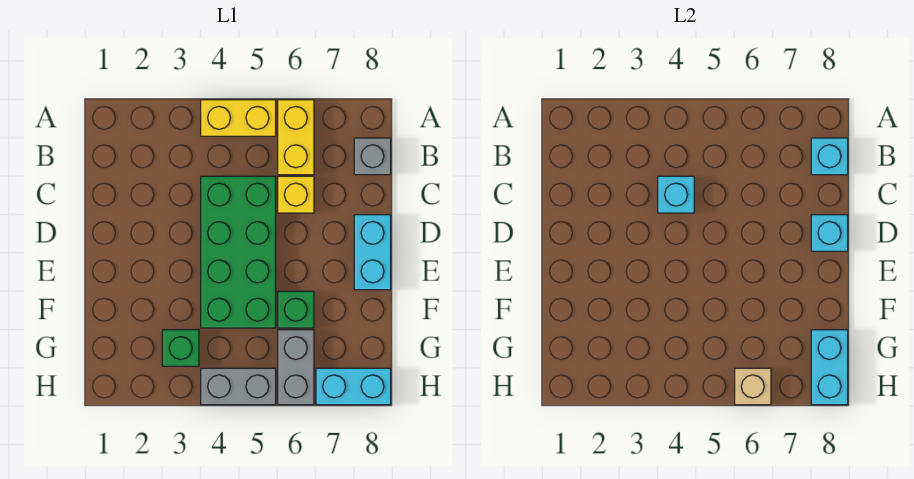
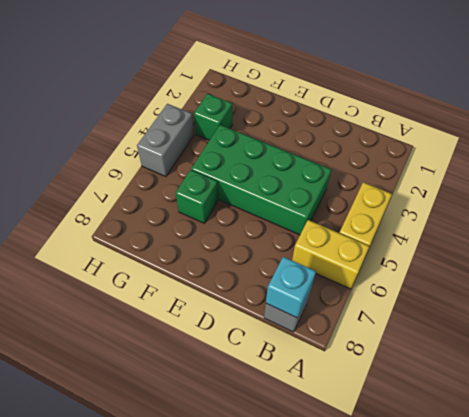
none -> yellow 1x1 brick [278,176,314,213]
none -> cyan 1x2 brick [354,215,391,290]
none -> grey 1x2 brick [278,330,314,405]

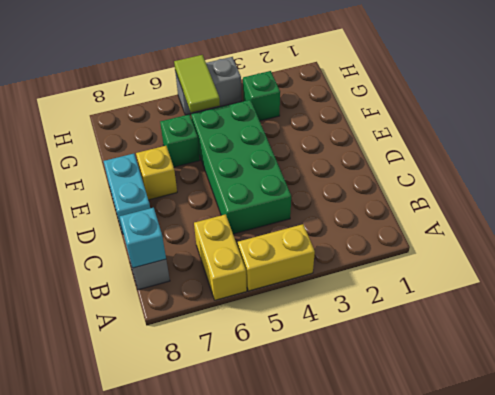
yellow 1x1 brick [136,146,177,200] -> yellow 1x1 brick moved to [278,176,314,213]
lime 1x2 tile [174,55,220,112] -> none
none -> grey 1x2 brick [278,330,314,405]
none -> cyan 1x2 brick [316,368,391,405]
none -> cyan 1x1 brick [658,176,694,213]

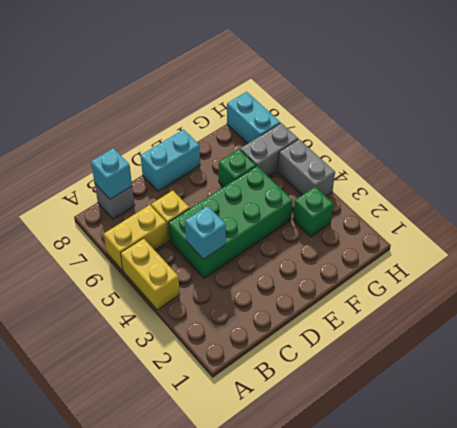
none -> cyan 1x1 brick [811,215,848,251]
none -> cyan 1x2 brick [811,330,848,405]
none -> tan 1x1 brick [735,368,771,405]

